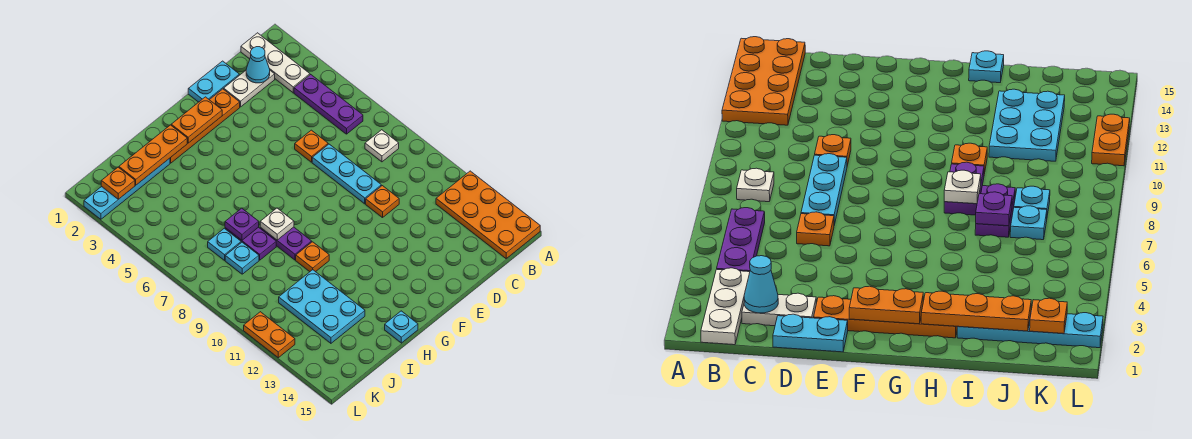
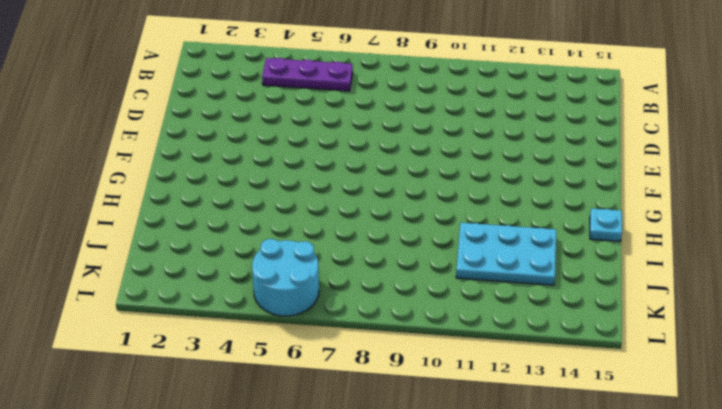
cyan 2x2 round brick [252,239,319,316] -> none
none -> orange 2x4 plate [436,171,540,259]
none -> white 1x3 plate [241,33,310,93]
none -> white 1x1 plate [365,130,399,162]

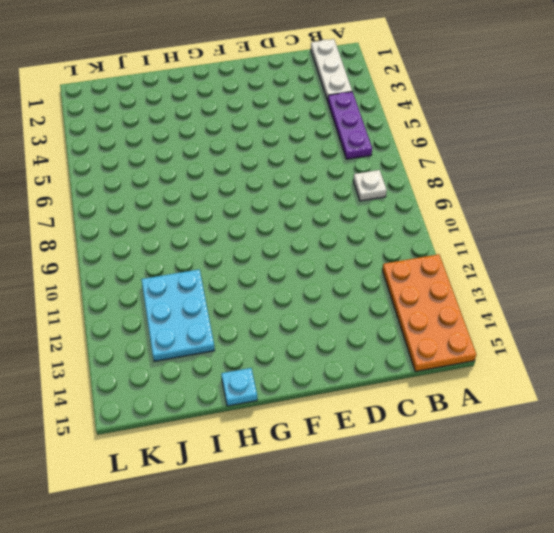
none -> white 1x2 plate [224,71,275,107]
none -> cyan 1x2 plate [188,61,239,102]
none -> orange 1x1 plate [295,130,328,162]

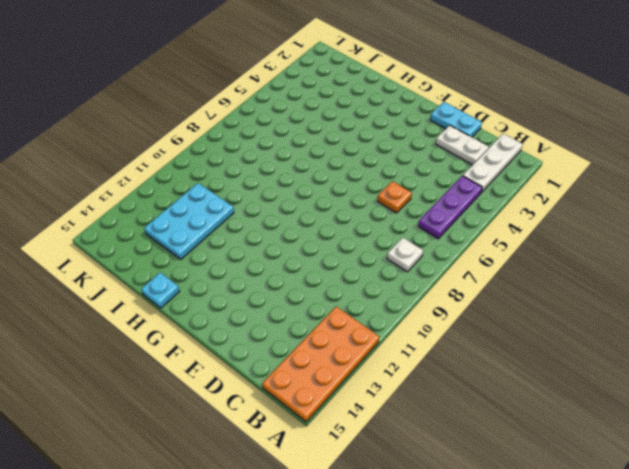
none -> cyan 1x3 plate [312,144,381,204]
none -> orange 1x1 plate [366,186,399,218]
none -> orange 1x4 plate [170,89,240,163]

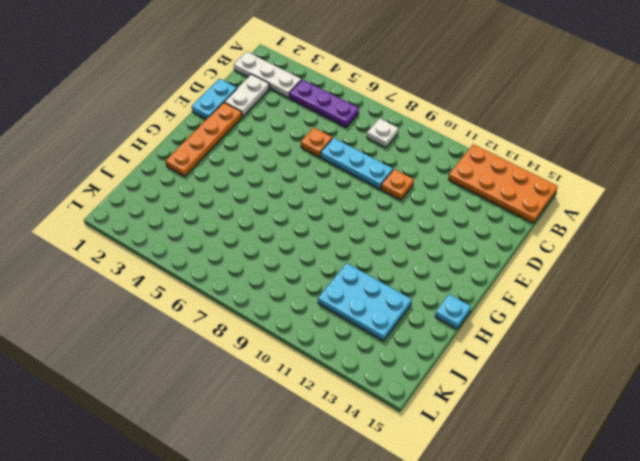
none -> purple 1x2 plate [260,227,312,260]
none -> orange 1x1 plate [296,242,329,272]
none -> cyan 1x4 plate [84,158,170,219]

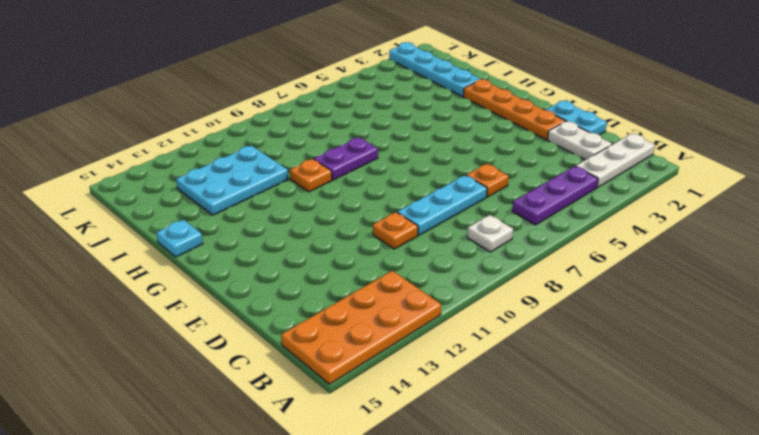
none -> purple 1x2 plate [225,227,276,260]
none -> cyan 1x1 plate [208,228,241,260]
none -> cyan 1x1 plate [225,242,259,274]

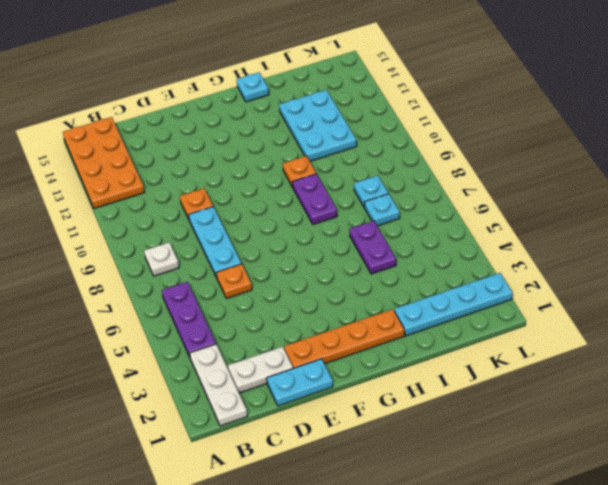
purple 1x2 plate [349,221,396,274] -> purple 1x2 plate moved to [225,227,276,260]
none -> orange 1x2 plate [244,312,295,358]
none -> cyan 1x1 cone [246,47,270,83]
none -> orange 1x2 plate [171,97,222,143]

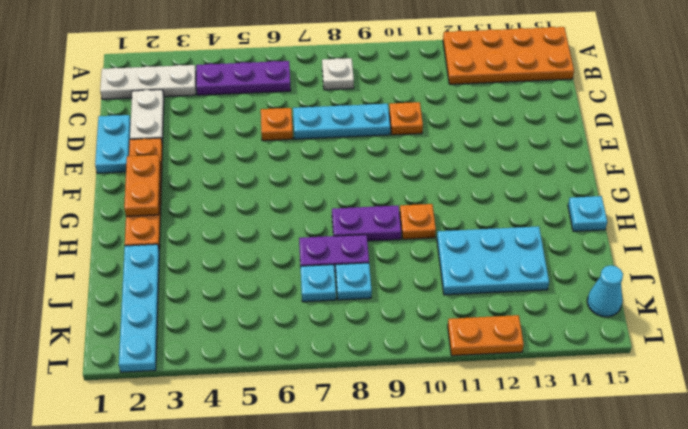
cyan 1x1 cone [587,265,623,317] -> cyan 1x1 cone moved to [246,47,270,83]
none -> orange 1x3 plate [119,125,187,185]
none -> white 1x1 plate [260,208,294,240]
none -> purple 1x1 plate [225,208,259,240]

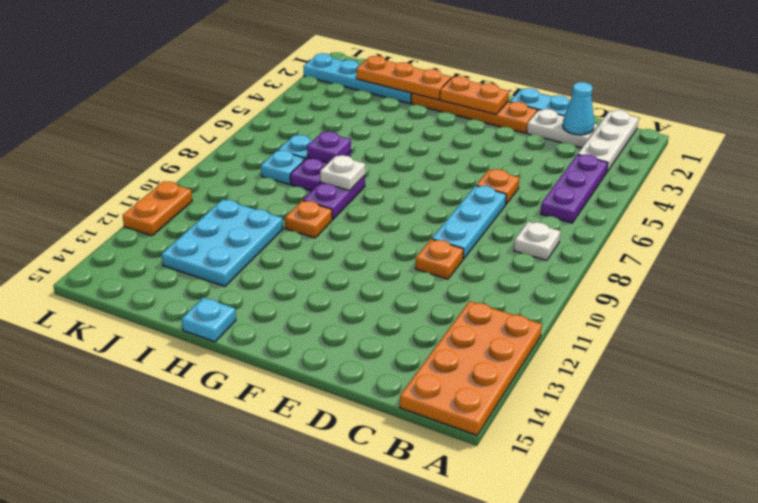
none -> orange 1x1 plate [101,167,135,199]

